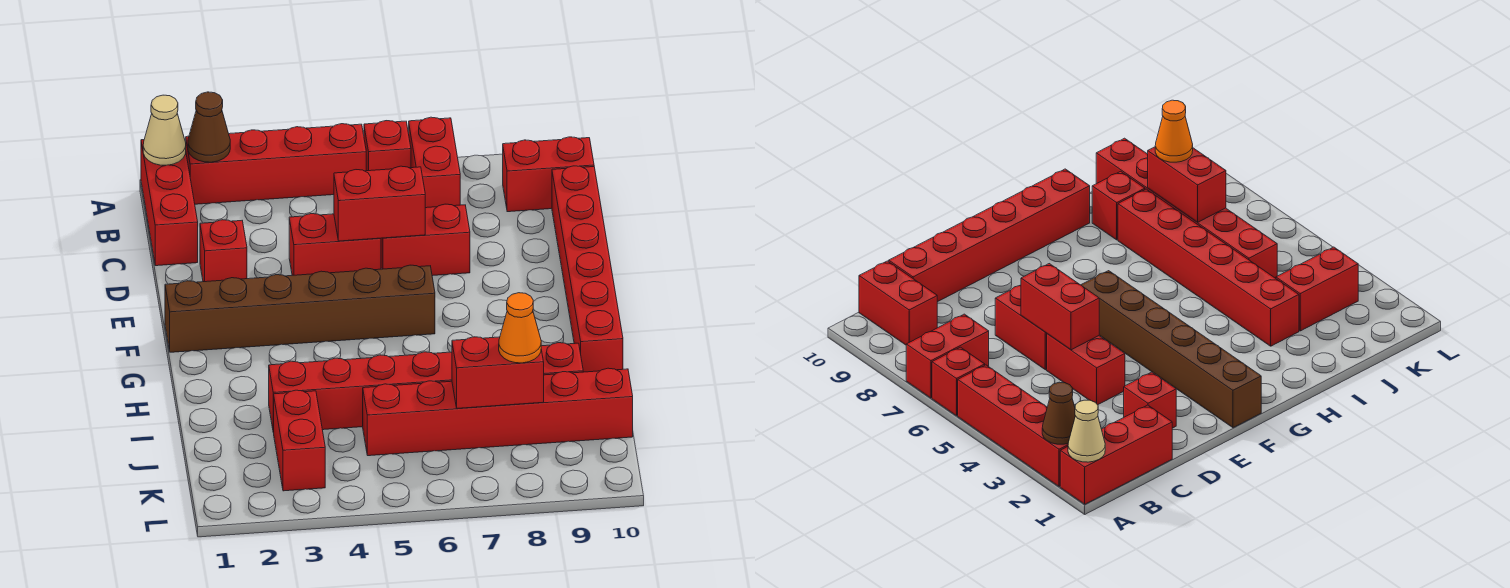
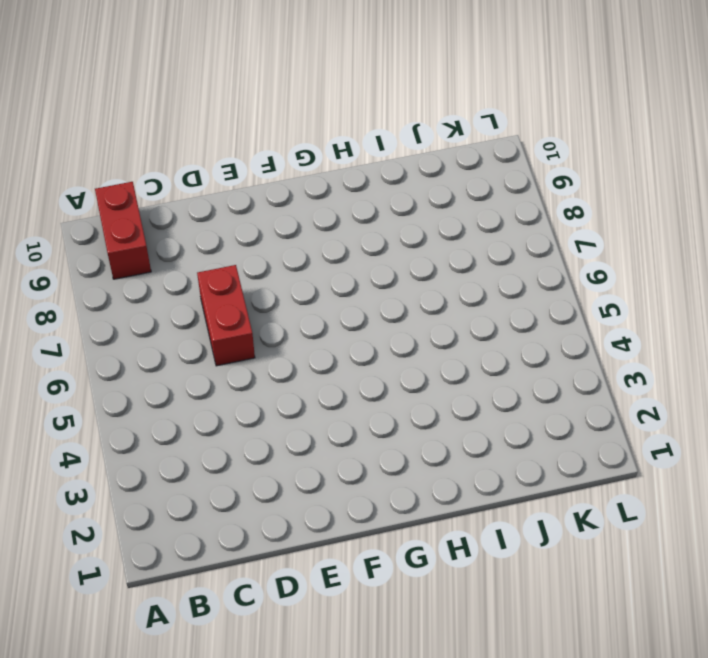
none -> red 1x3 brick [141,140,198,266]
none -> red 1x4 brick [186,124,366,204]
none -> red 1x1 brick [364,121,411,171]

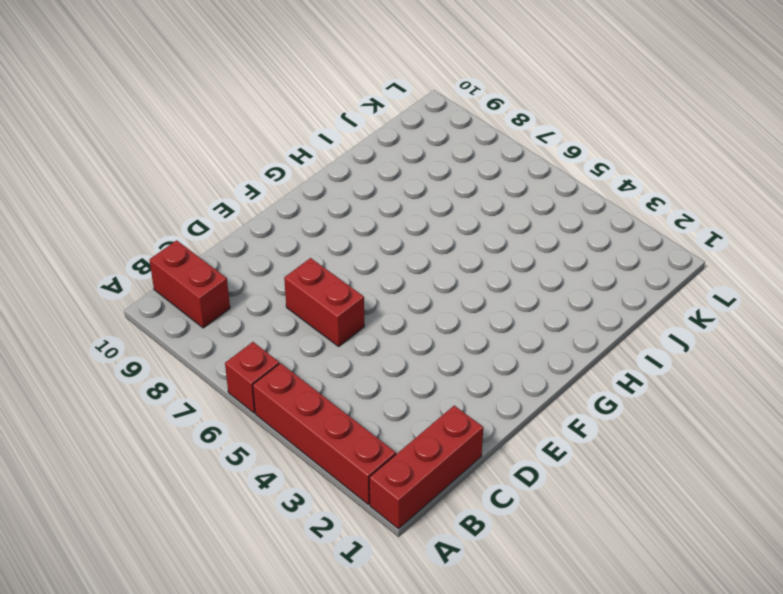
none -> red 1x2 brick [409,117,460,208]
none -> red 1x6 brick [552,166,623,372]
none -> red 1x1 brick [200,220,247,282]

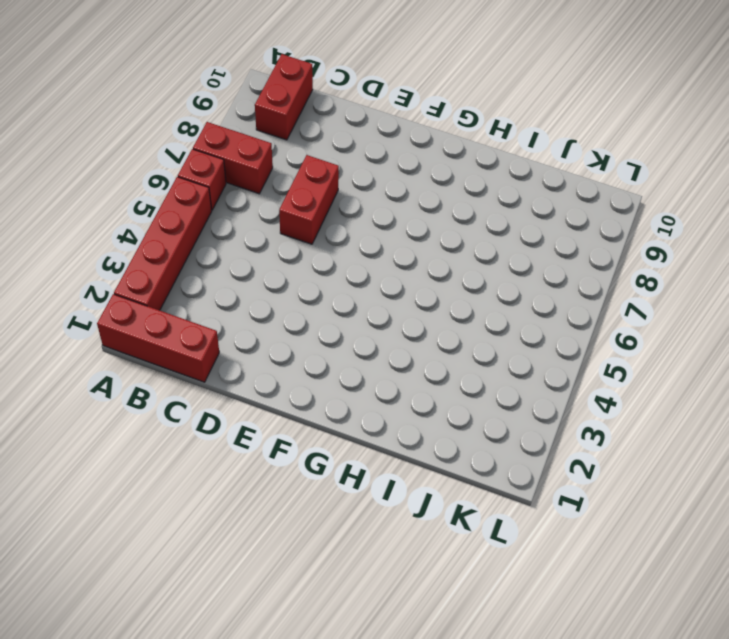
none -> red 1x6 brick [552,166,623,372]
none -> red 1x1 brick [200,220,247,282]
none -> red 1x2 brick [289,214,381,275]

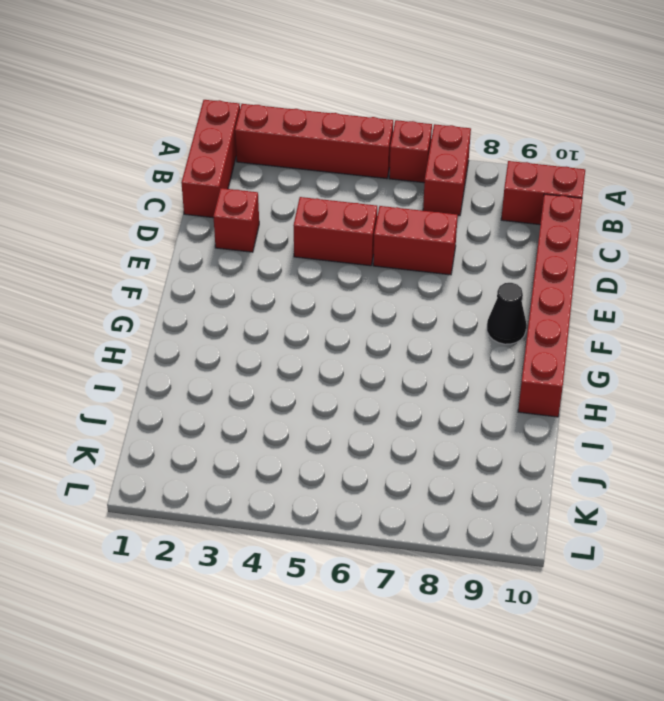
black 1x1 cone [487,283,526,344] -> none
none -> brown 1x6 brick [165,265,435,352]
none -> red 1x6 brick [269,352,452,433]
none -> red 1x1 brick [541,343,583,375]

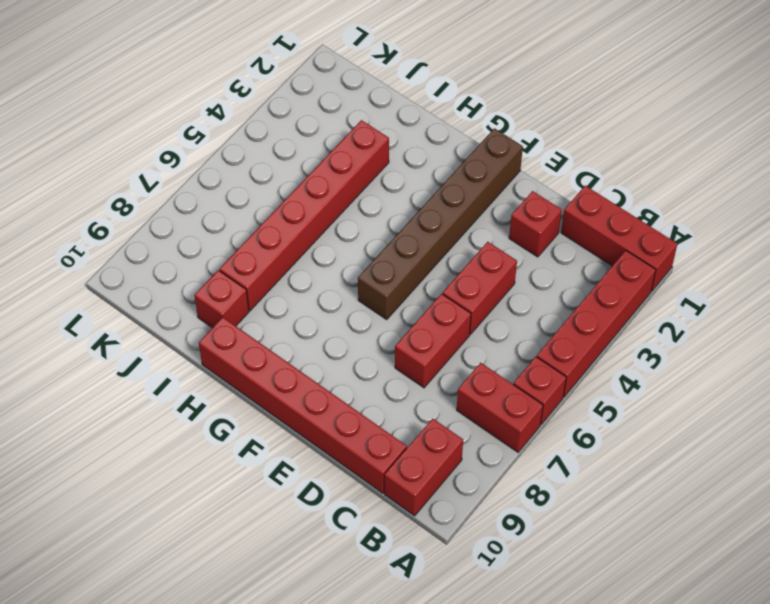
none -> red 1x2 brick [274,390,325,491]
none -> red 1x6 brick [363,368,633,456]
none -> tan 1x1 cone [143,95,186,165]

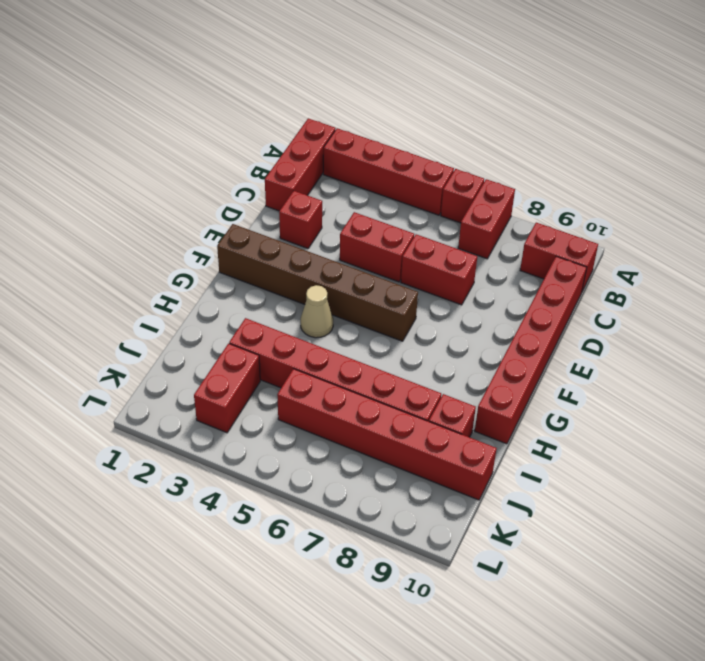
tan 1x1 cone [301,285,333,338] -> tan 1x1 cone moved to [143,95,186,165]
none -> brown 1x1 cone [188,92,230,162]
none -> red 1x2 brick [334,166,425,241]
none -> red 1x2 brick [452,337,544,408]

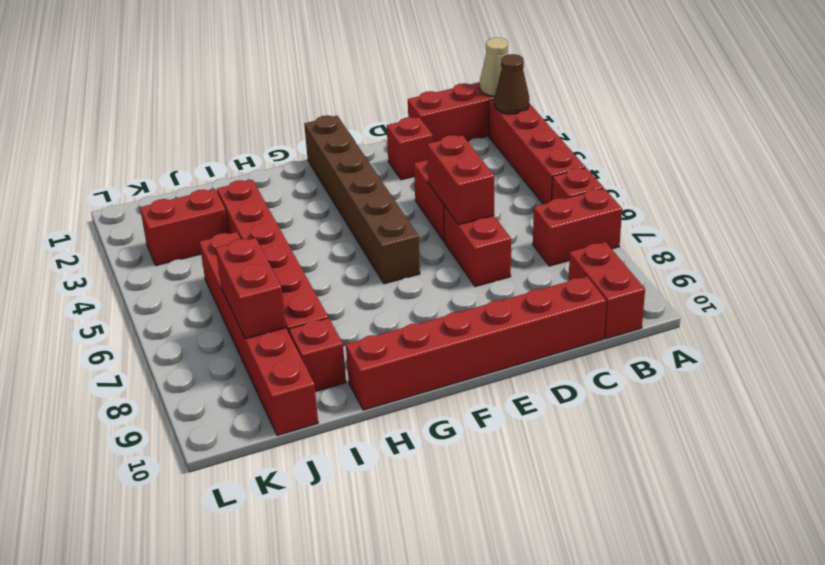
none -> orange 1x1 cone [499,293,541,363]

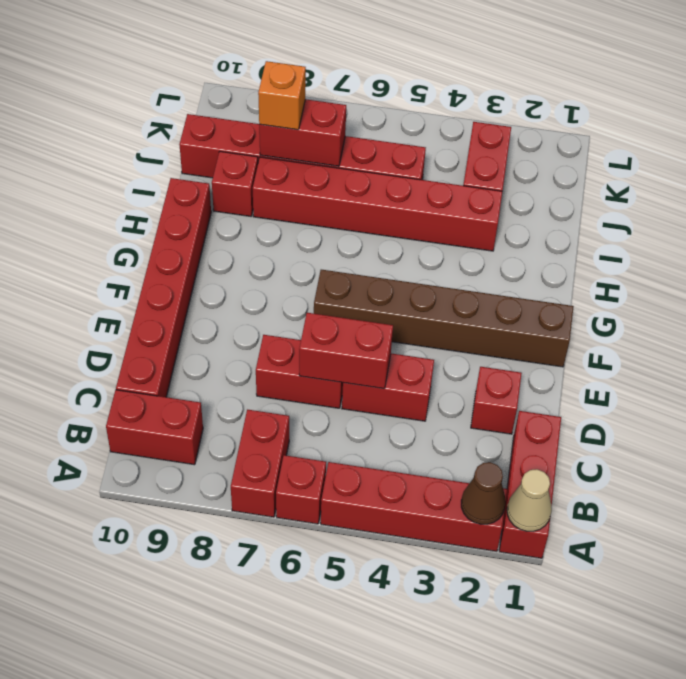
orange 1x1 brick [258,61,306,130] -> orange 1x1 cone [499,293,541,363]

